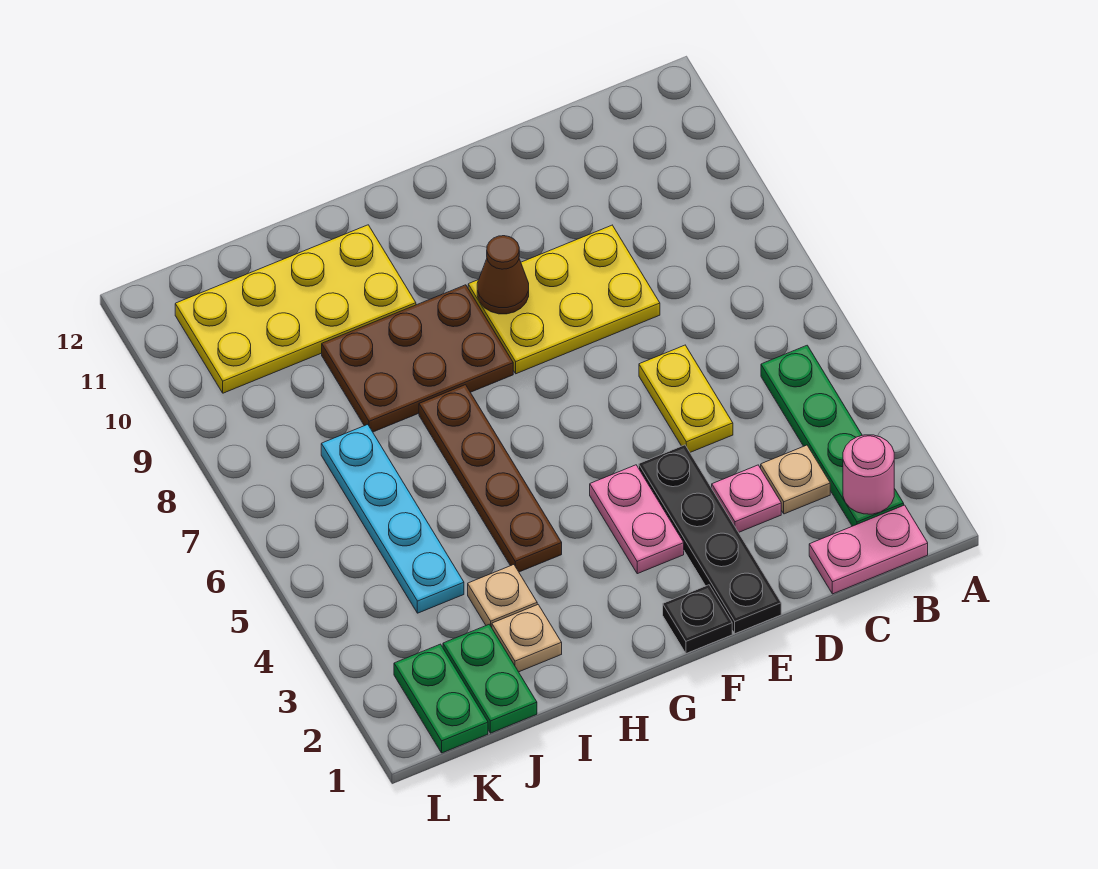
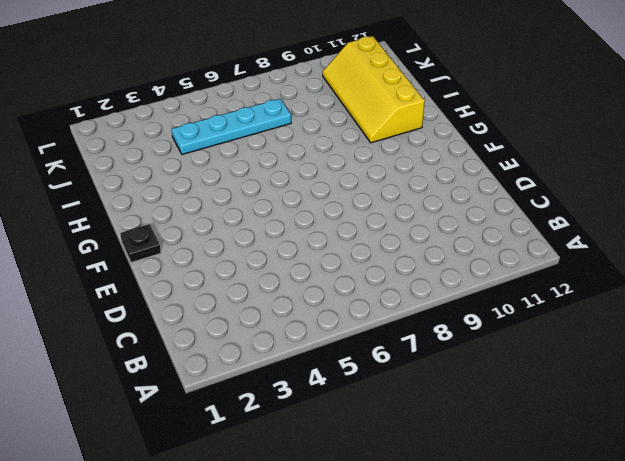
yellow 2x4 slope [323,36,425,143] -> yellow 2x4 plate [175,225,416,393]
none -> pink 1x2 plate [809,505,928,594]
none -> green 1x4 plate [761,345,904,526]
none -> tan 1x1 plate [761,445,830,514]

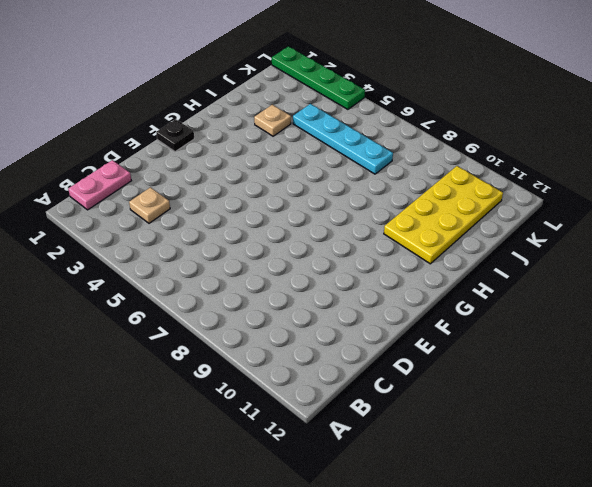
green 1x4 plate [272,47,365,109] -> green 1x4 plate moved to [761,345,904,526]
none -> pink 1x1 plate [712,465,781,532]
none -> yellow 1x2 plate [639,345,733,452]
none -> yellow 2x3 plate [468,225,660,374]

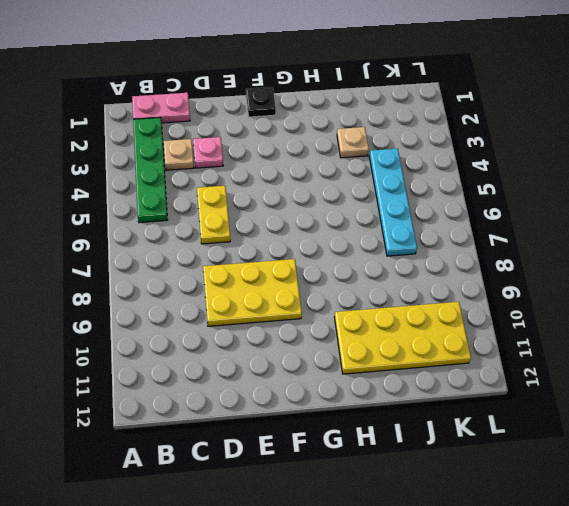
none -> black 1x4 plate [639,445,781,634]
none -> pink 1x2 plate [590,465,684,574]
none -> brown 2x3 plate [322,285,513,432]

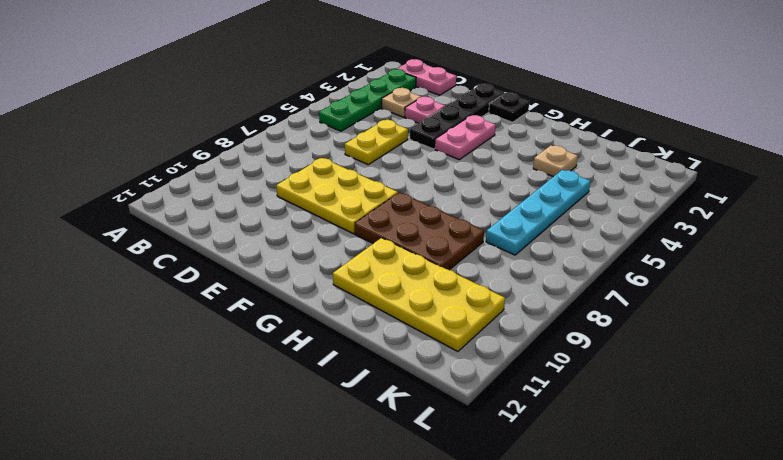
none -> brown 1x4 plate [419,385,562,572]
none -> tan 1x1 plate [492,605,562,672]
none -> green 1x2 plate [443,624,537,733]

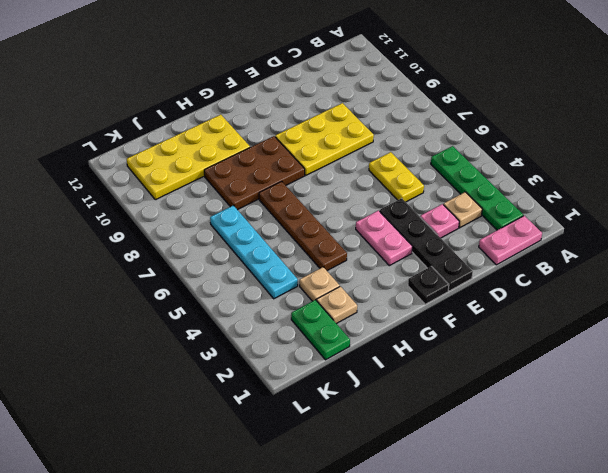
none -> green 1x2 plate [394,644,488,753]
none -> pink 1x1 round brick [843,435,894,514]
none -> brown 1x1 cone [477,236,529,314]

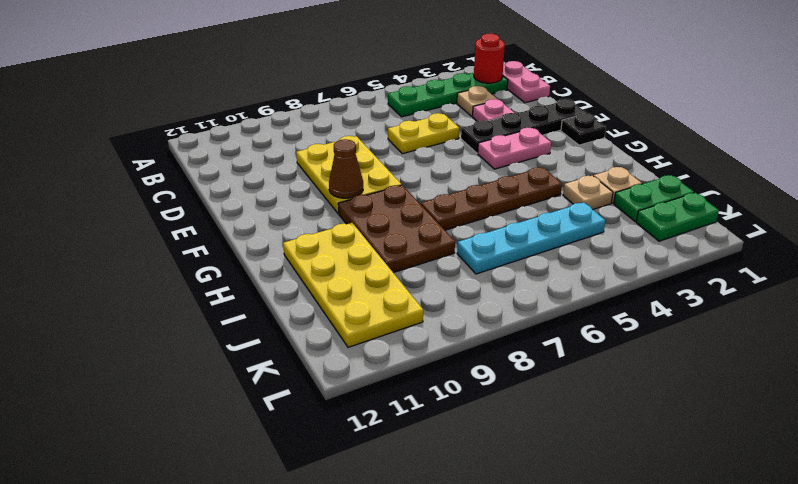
red 1x1 round brick [474,34,505,83] -> pink 1x1 round brick [843,435,894,514]

